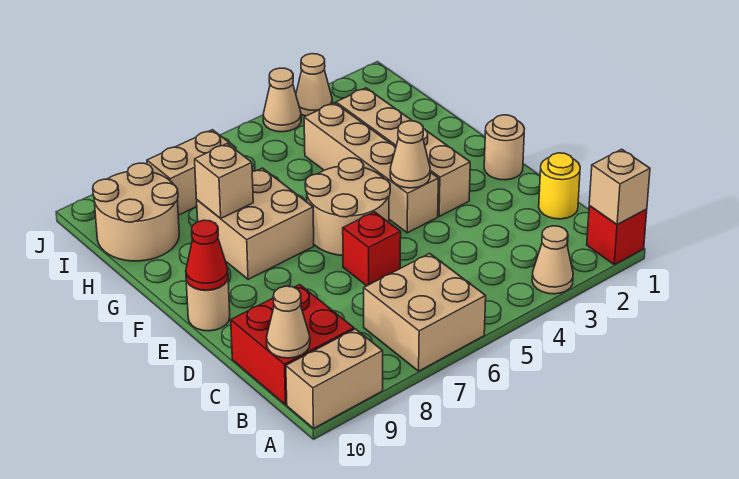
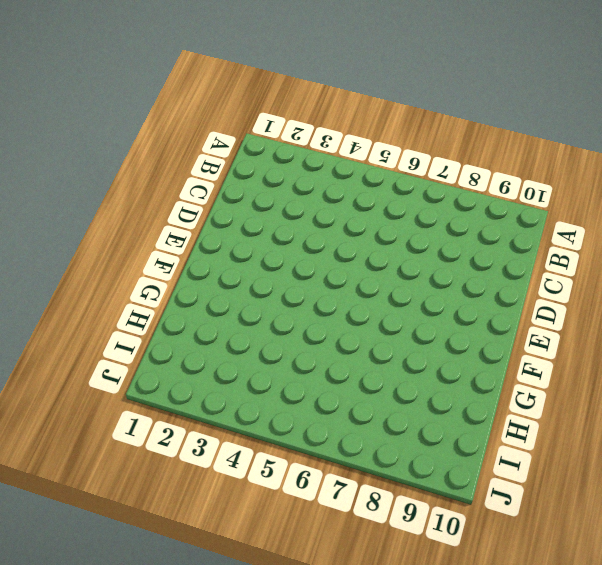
none -> red 1x1 brick [587,206,647,265]
none -> tan 1x1 cone [532,226,573,294]
none -> tan 2x2 brick [364,253,486,371]

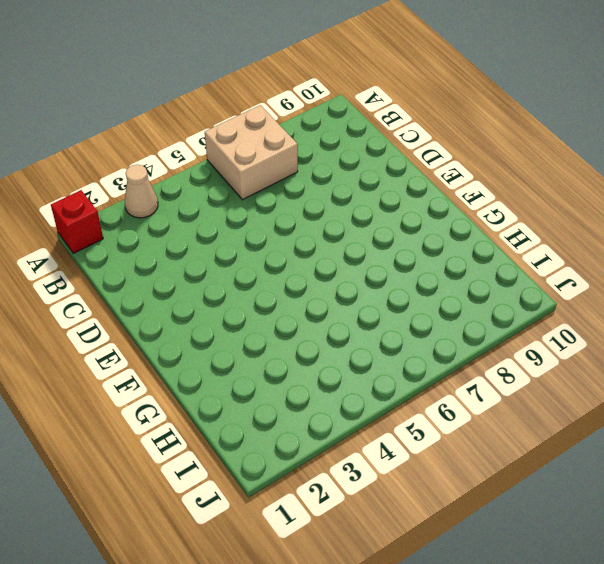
none -> tan 1x2 brick [286,329,383,428]
none -> red 2x2 brick [231,285,354,405]
none -> yellow 1x1 round brick [539,153,580,219]

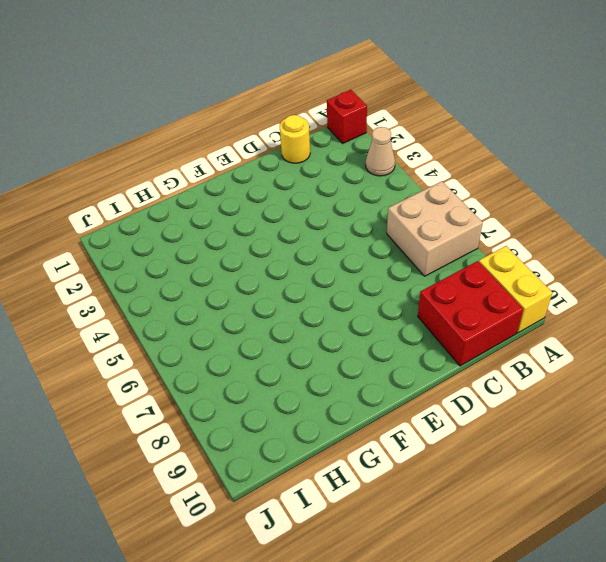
yellow 1x2 brick [479,246,552,333] -> tan 1x2 brick [286,329,383,428]
none -> red 1x1 brick [343,212,401,286]
none -> tan 1x1 round brick [484,115,525,180]
none -> tan 1x4 brick [336,88,470,216]

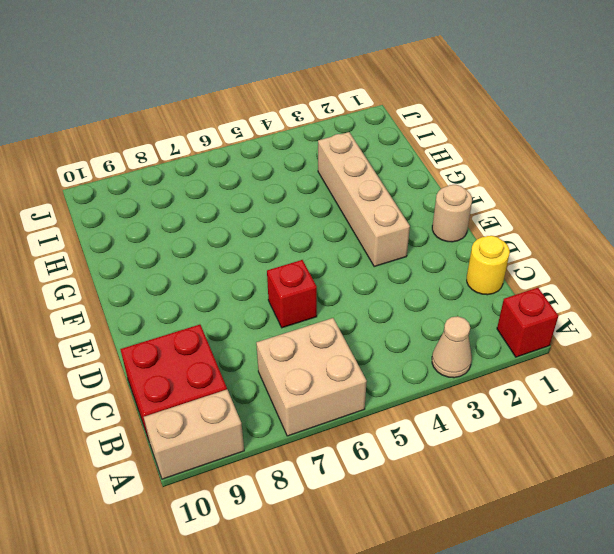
none -> tan 1x4 brick [304,103,438,233]
none -> tan 2x2 round brick [305,158,390,256]
none -> tan 1x1 round brick [186,279,230,331]

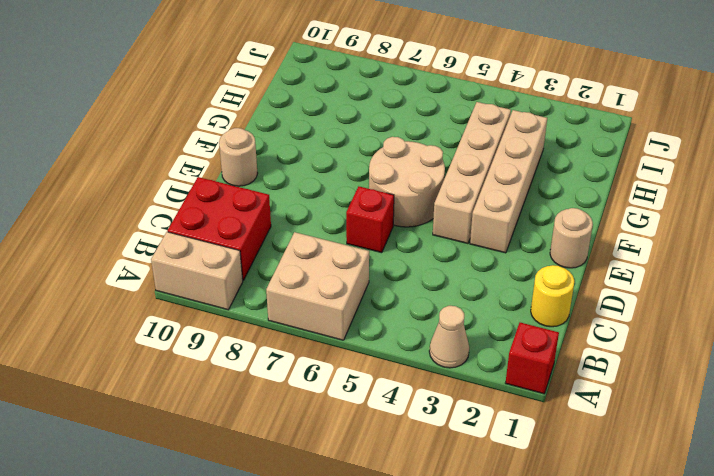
none -> tan 2x2 brick [197,168,314,279]
none -> tan 2x2 round brick [93,163,179,261]
none -> tan 1x2 brick [147,130,236,215]

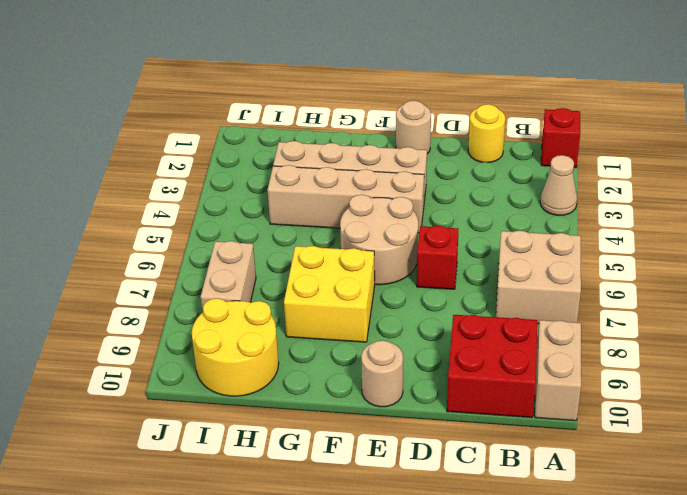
yellow 2x2 brick [284,246,375,342] -> tan 2x2 brick [197,168,314,279]
yellow 2x2 round brick [192,298,279,396] -> tan 2x2 round brick [93,163,179,261]
none -> tan 1x1 cone [296,54,332,116]
none -> tan 1x1 cone [263,68,301,132]
none -> tan 1x1 brick [589,149,650,225]

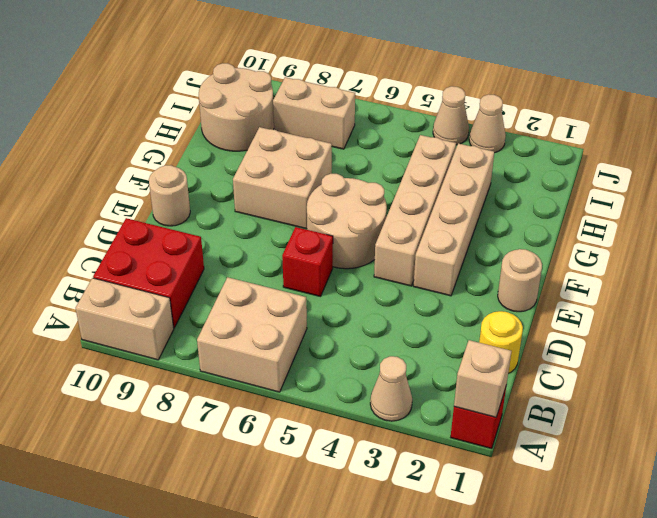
none -> tan 1x1 cone [267,286,310,358]
none -> tan 1x1 cone [390,121,430,188]
none -> red 1x1 cone [186,220,228,290]

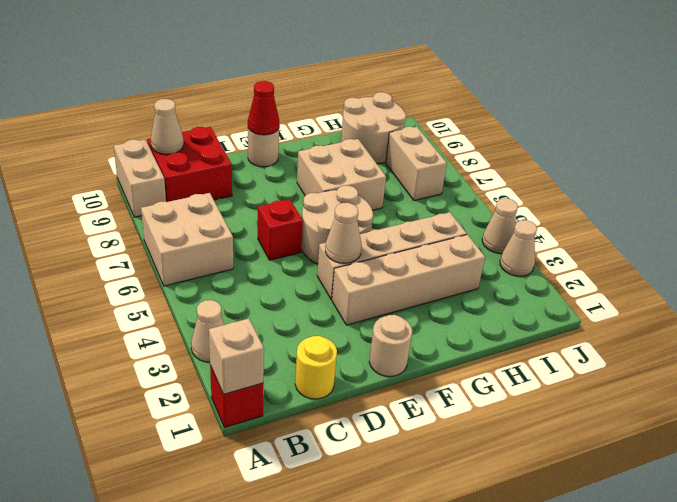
none -> tan 1x1 brick [195,144,253,218]

